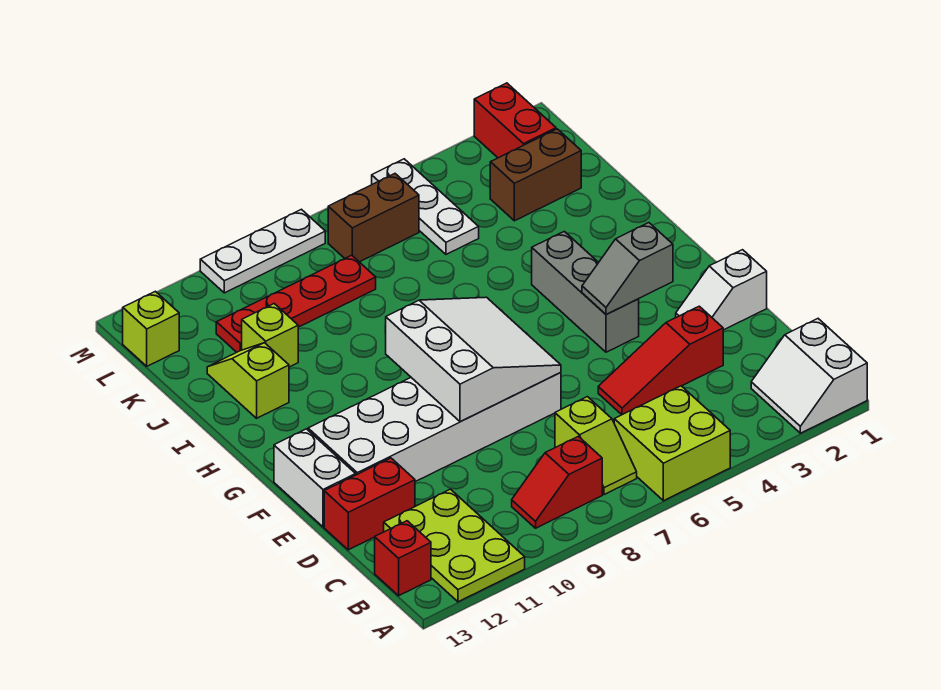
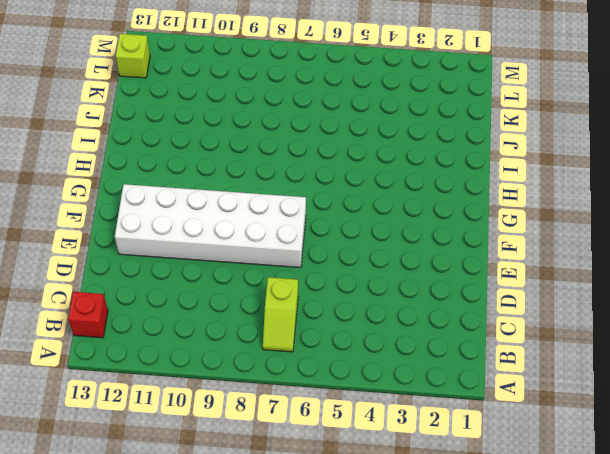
none -> white 2x2 slope [751,319,867,433]
none -> lime 2x2 brick [614,386,730,501]
none -> lime 2x3 plate [384,489,525,602]

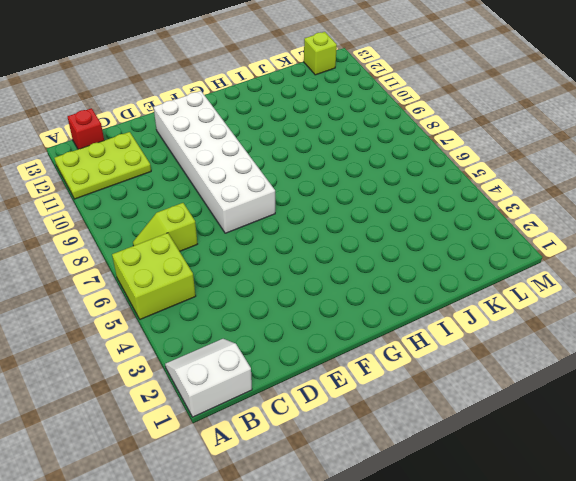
none -> red 1x2 slope [512,436,602,528]
none -> red 1x3 slope [598,306,723,415]
none -> red 1x2 brick [324,458,415,550]

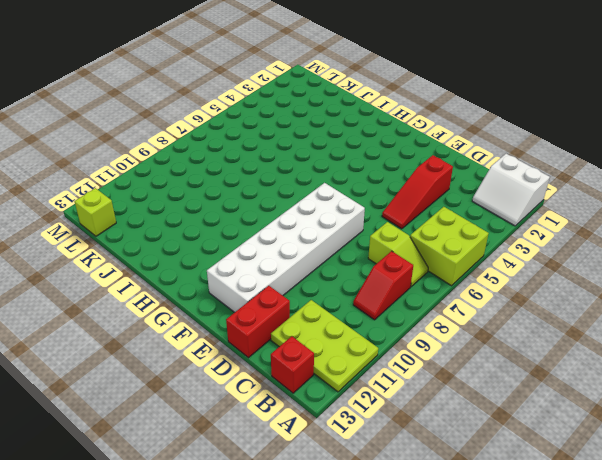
none -> white 1x2 slope [676,250,767,330]
none -> white 1x2 brick [274,429,356,527]
none -> grey 1x3 brick [532,231,639,352]

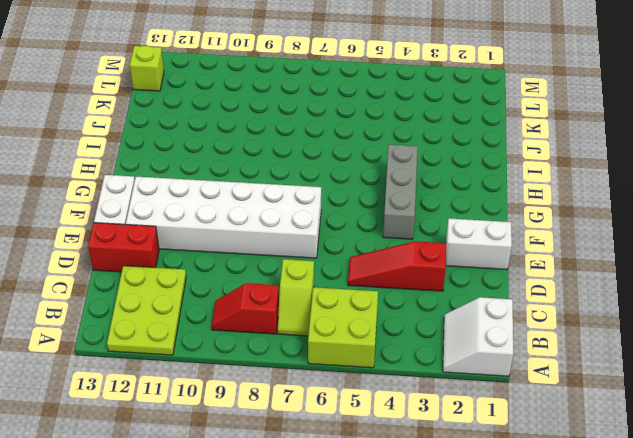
white 1x2 brick [446,218,512,270] -> white 1x2 slope [676,250,767,330]
none -> red 1x1 brick [375,521,431,596]
none -> lime 1x2 slope [207,343,289,418]
none -> lime 1x1 brick [242,304,298,367]

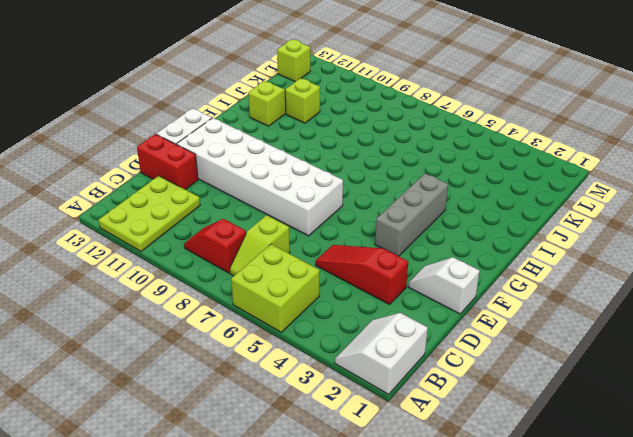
none -> red 1x1 brick [375,521,431,596]
none -> brown 1x2 brick [490,129,581,221]
none -> white 1x3 plate [372,159,479,254]

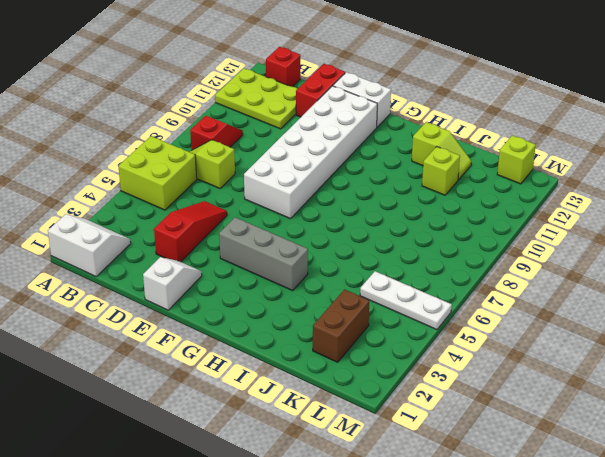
none -> red 1x4 plate [216,255,376,352]
none -> red 1x2 brick [474,83,556,158]
none -> brown 1x2 brick [328,174,419,262]

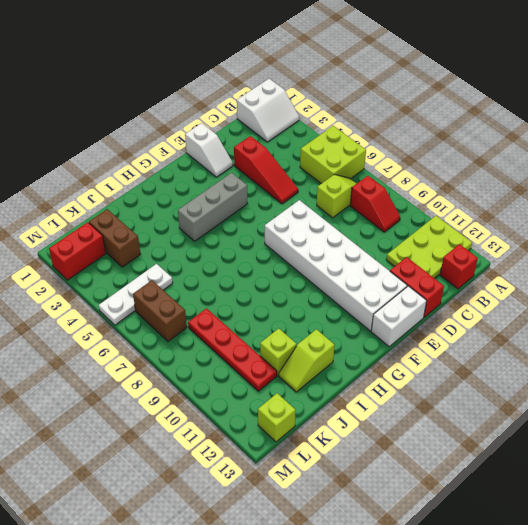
none -> white 1x3 plate [200,209,325,293]
none -> white 3x3 slope [385,297,561,422]
none -> grey 1x2 slope [582,223,673,315]

